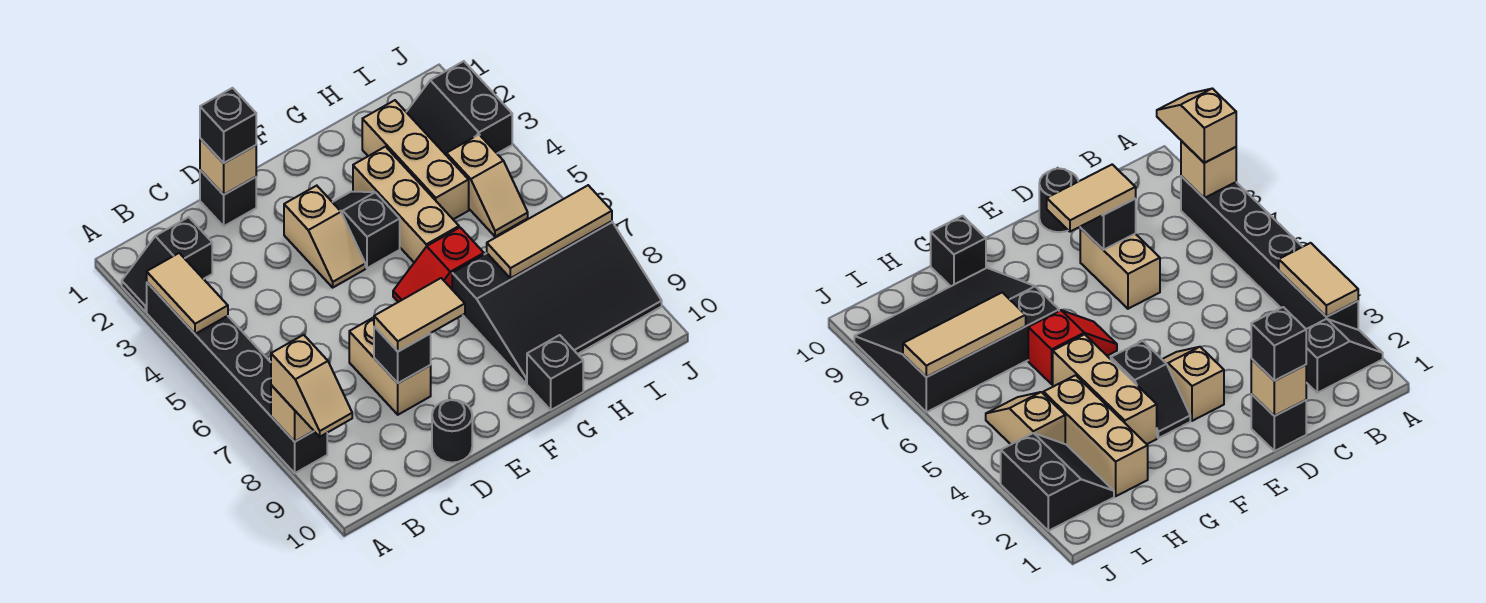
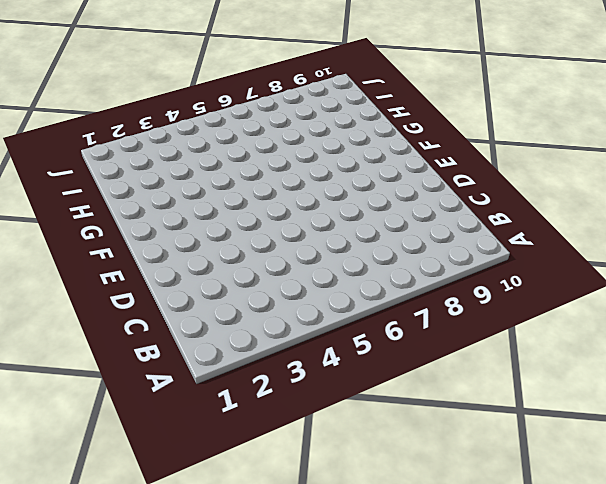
none -> black 1x2 slope [122,217,212,312]
none -> black 1x6 brick [147,283,327,473]
none -> black 1x1 brick [200,170,256,226]

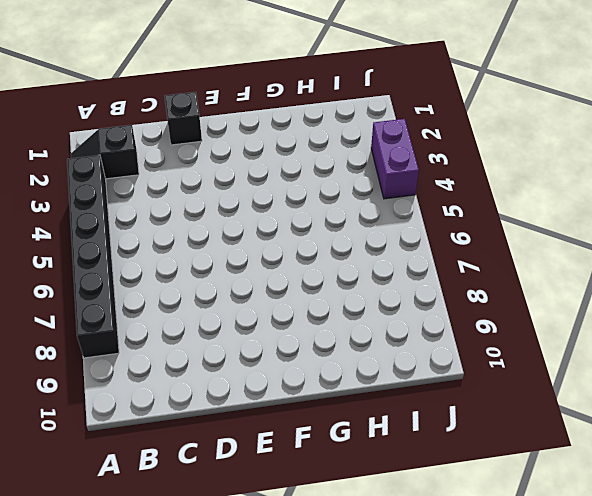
purple 1x2 brick [371,119,419,199] -> black 2x2 slope [407,61,512,155]
none -> tan 1x2 brick [349,317,431,415]
none -> black 1x1 round brick [432,400,472,463]
none -> tan 1x2 slope [284,186,365,287]

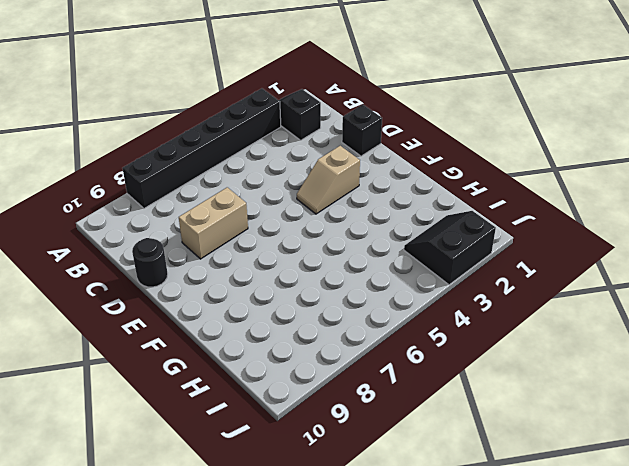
none -> black 1x2 slope [333,191,400,268]
none -> red 1x2 slope [393,228,484,302]
none -> tan 1x3 brick [353,147,459,262]

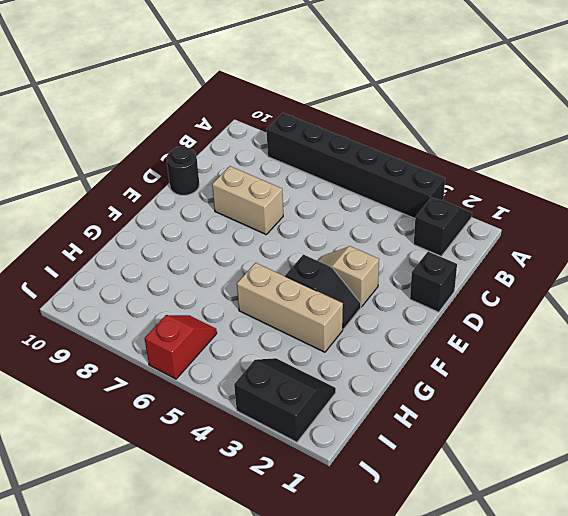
red 1x2 slope [144,315,217,379] -> red 1x2 slope moved to [393,228,484,302]
none -> black 3x4 slope [452,221,662,383]
none -> black 1x1 brick [527,335,583,410]
none -> tan 1x3 brick [362,100,469,219]

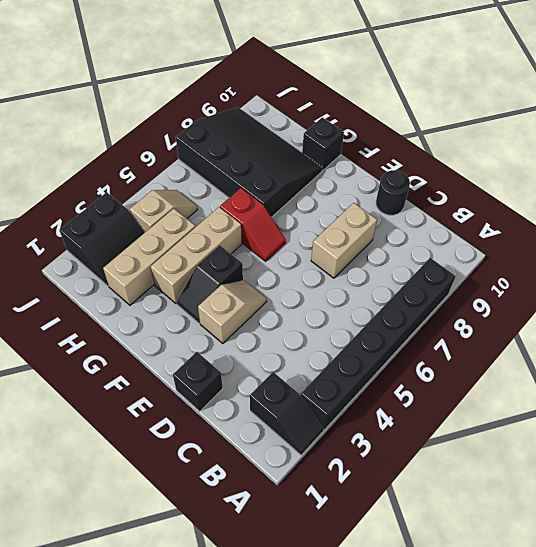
none -> tan 1x2 tile [147,253,228,334]
none -> tan 1x1 brick [271,385,313,442]
none -> tan 1x1 brick [200,138,256,195]

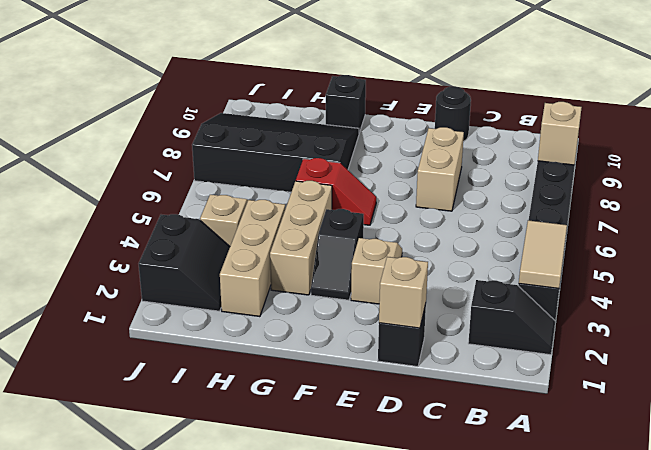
none -> black 1x1 brick [374,327,431,383]
none -> tan 1x3 tile [487,185,612,278]
none -> tan 1x2 slope [271,335,352,437]

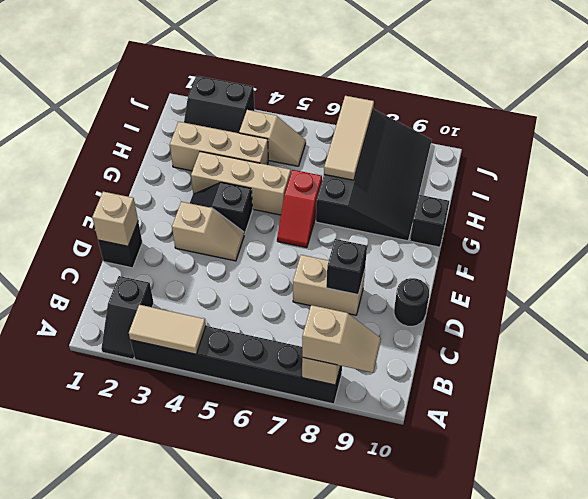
none -> black 1x1 brick [200,88,256,163]
none -> tan 1x2 tile [374,278,465,351]

